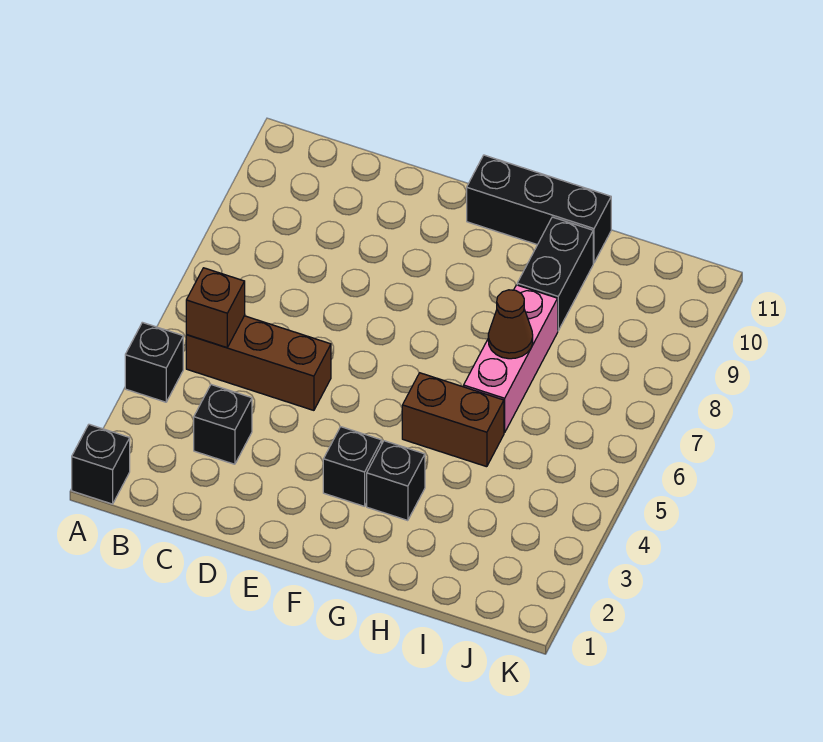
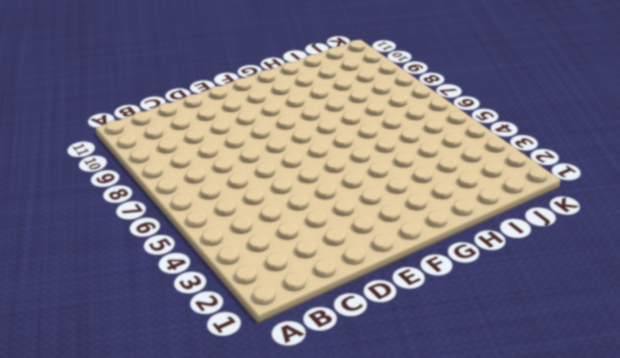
none -> black 1x1 brick [72,424,130,504]
none -> black 1x1 brick [125,322,183,402]
none -> brown 1x3 brick [186,316,331,410]

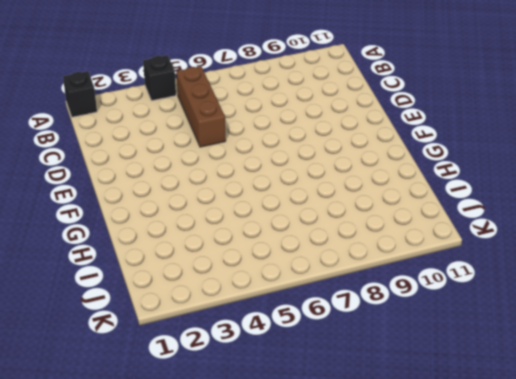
none -> black 1x1 brick [194,385,252,464]
none -> black 1x1 brick [323,427,382,506]
none -> black 1x3 brick [467,155,611,263]

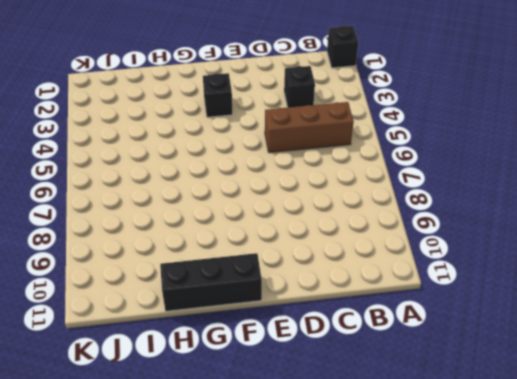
none -> black 1x1 brick [125,322,183,402]
none -> black 1x1 brick [367,441,425,521]
none -> brown 1x2 brick [402,373,504,467]

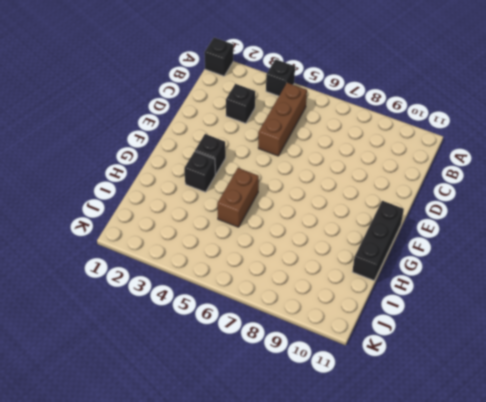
none -> pink 1x3 brick [464,285,558,433]
none -> black 1x2 brick [517,217,593,331]
none -> brown 1x1 brick [186,268,245,348]

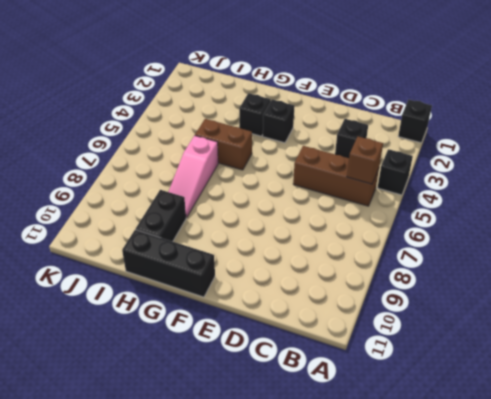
pink 1x3 slope [169,135,218,218] -> pink 1x3 brick [464,285,558,433]
none -> brown 1x1 cone [488,290,533,359]

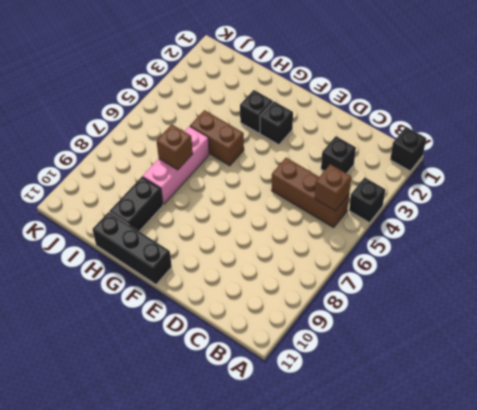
brown 1x1 brick [157,124,193,170] -> brown 1x1 cone [488,290,533,359]

